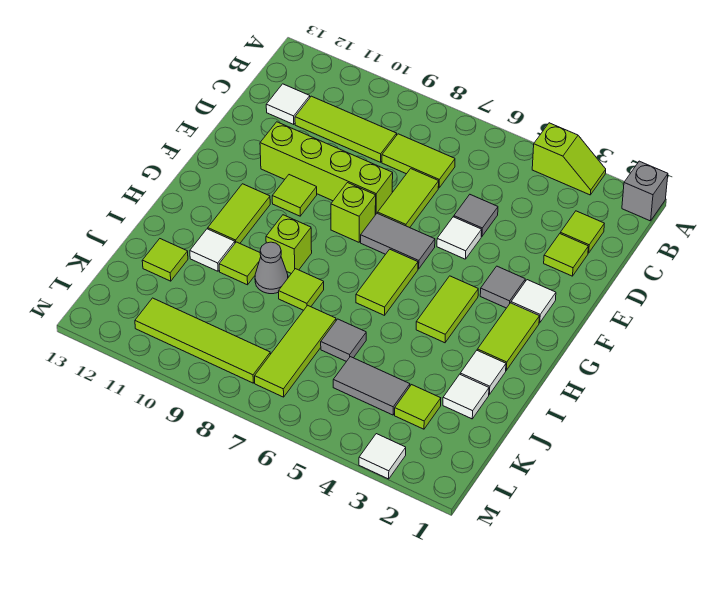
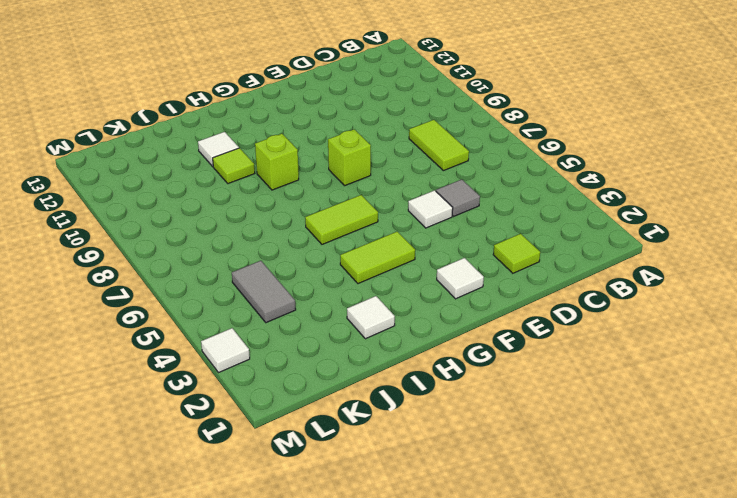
none -> grey 1x1 brick [622,161,668,221]
none -> lime 1x2 slope [532,123,606,195]
none -> lime 1x1 tile [560,211,604,253]
none -> lime 1x3 tile [295,96,397,162]

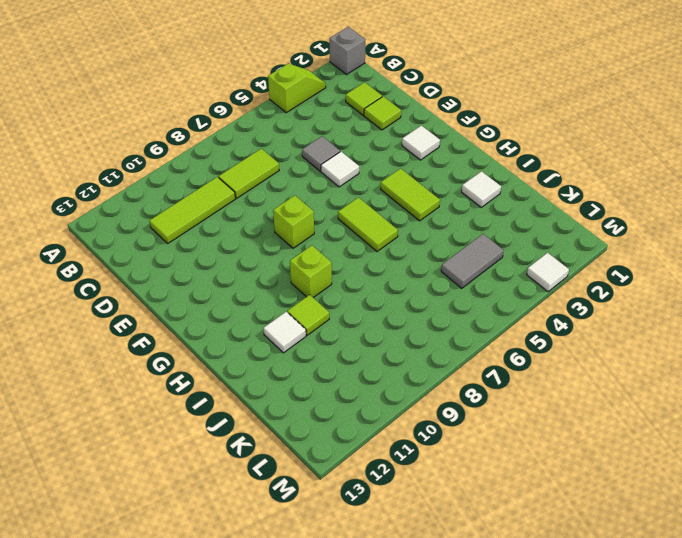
none -> white 1x1 tile [266,84,310,125]
none -> lime 1x2 tile [378,169,439,228]
none -> lime 1x4 brick [260,122,393,215]
none -> grey 1x1 tile [480,266,525,308]

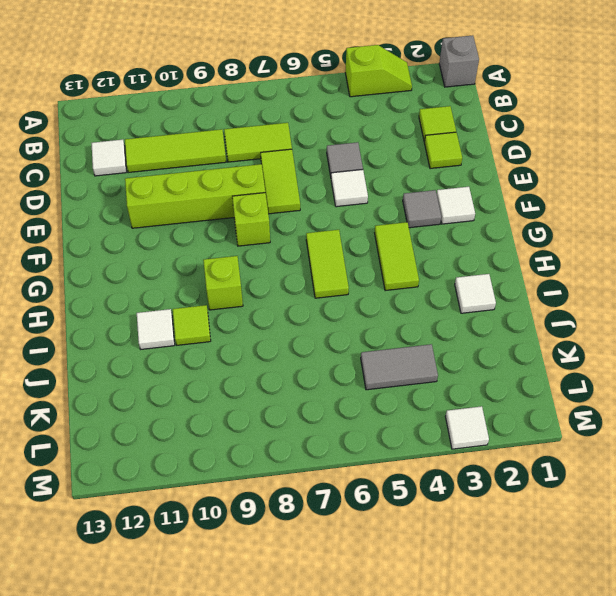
none -> grey 1x2 tile [361,213,435,269]
none -> lime 1x1 tile [272,175,317,216]
none -> lime 1x2 tile [477,303,539,370]
none -> lime 1x2 tile [208,184,270,243]

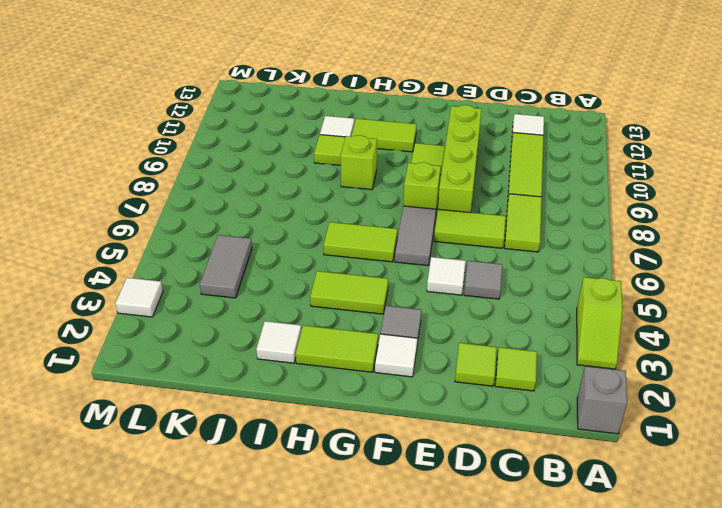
none -> lime 1x1 tile [279,269,324,310]
none -> grey 1x1 cone [255,242,288,294]
none -> white 1x1 tile [443,374,489,419]
none -> grey 1x1 tile [321,319,366,361]

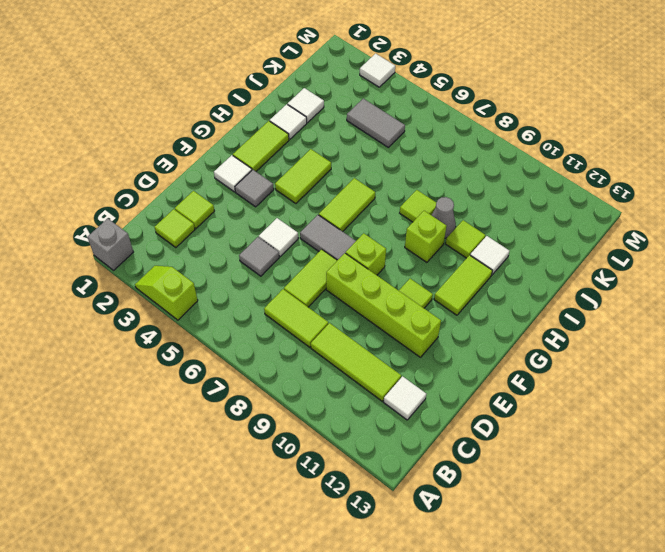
none -> grey 1x1 tile [321,319,366,361]
none -> lime 1x3 tile [255,305,336,397]
none -> lime 1x1 tile [142,239,188,281]
none -> lime 1x1 tile [395,385,441,429]

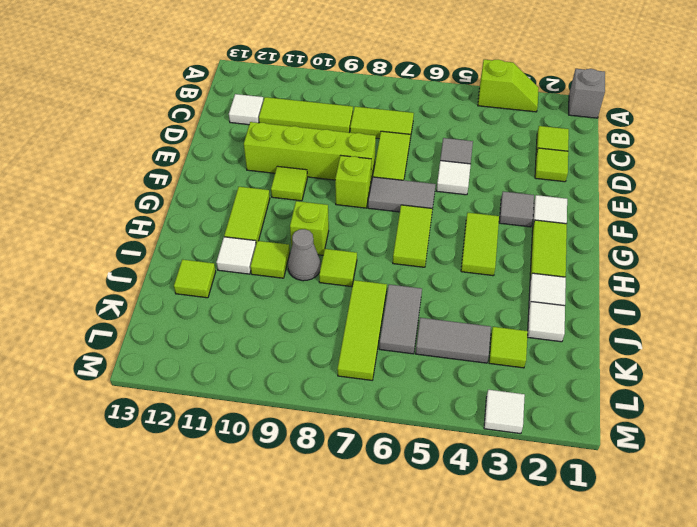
grey 1x2 tile [379,284,422,354] -> grey 1x1 tile [321,319,366,361]
none -> lime 1x4 tile [135,298,270,383]

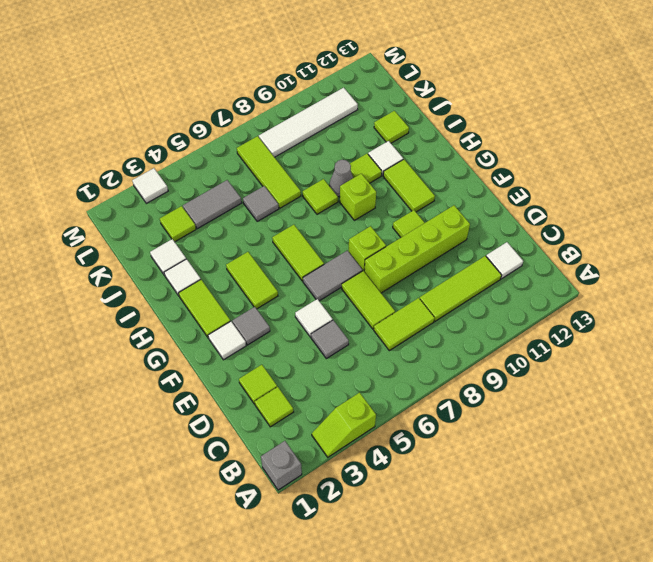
white 1x4 tile [259,88,358,157] -> lime 1x4 tile [135,298,270,383]

